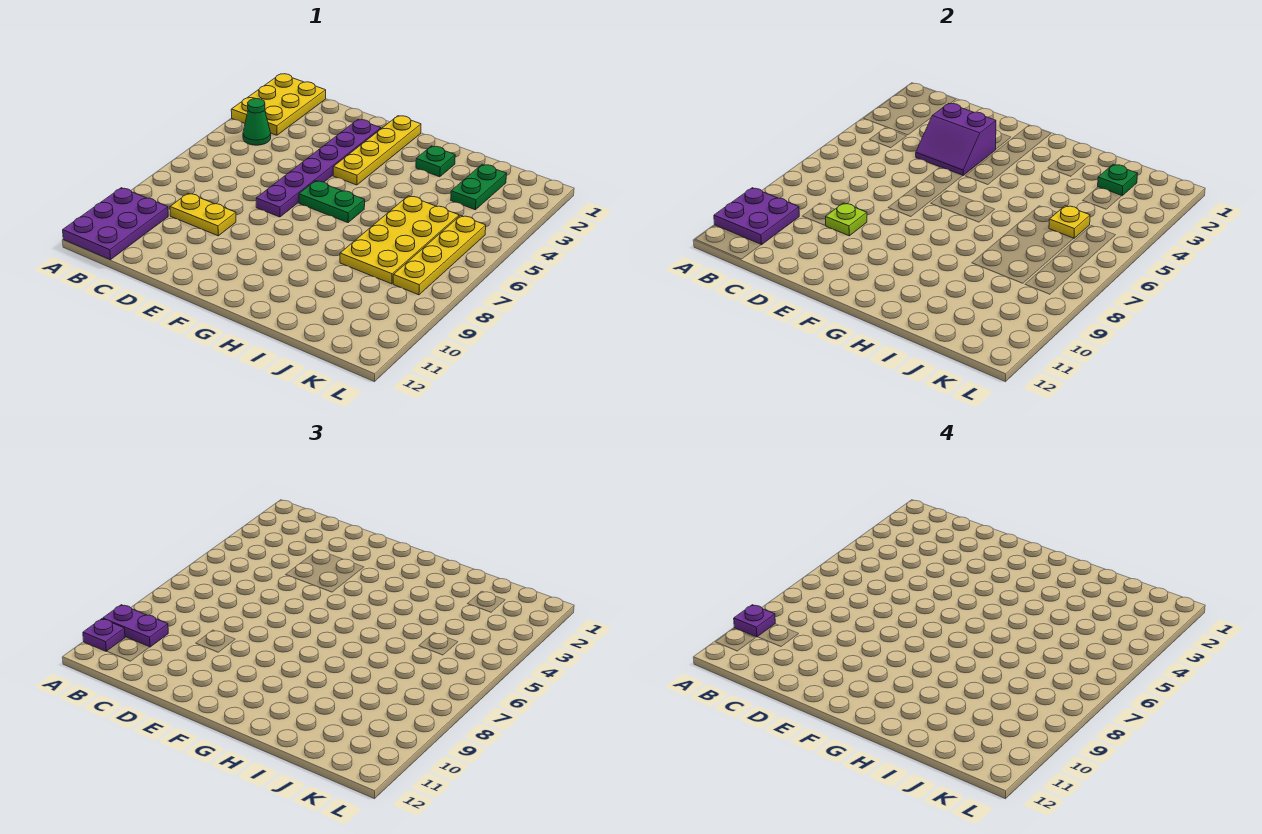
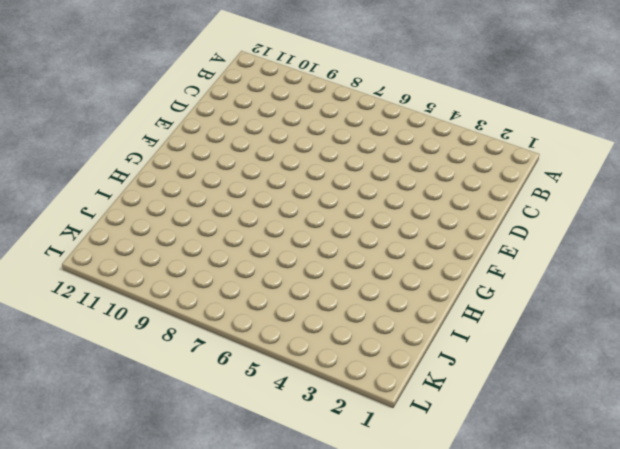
none -> yellow 2x3 plate [231,74,326,135]
none -> purple 2x3 plate [63,188,168,260]
none -> green 1x1 cone [243,99,271,145]

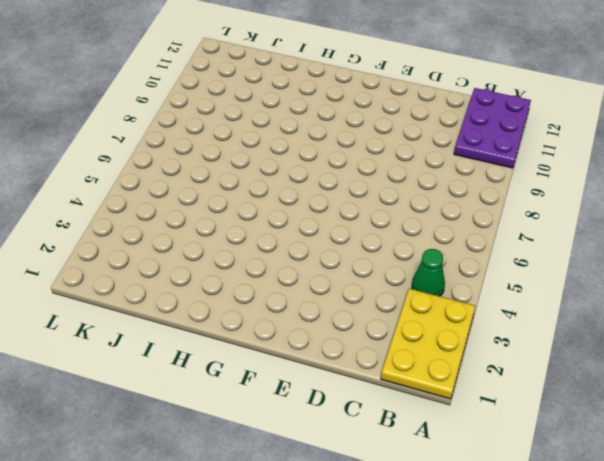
none -> yellow 1x2 plate [170,193,236,236]
none -> purple 1x6 plate [256,120,381,217]
none -> yellow 1x4 plate [333,116,421,185]

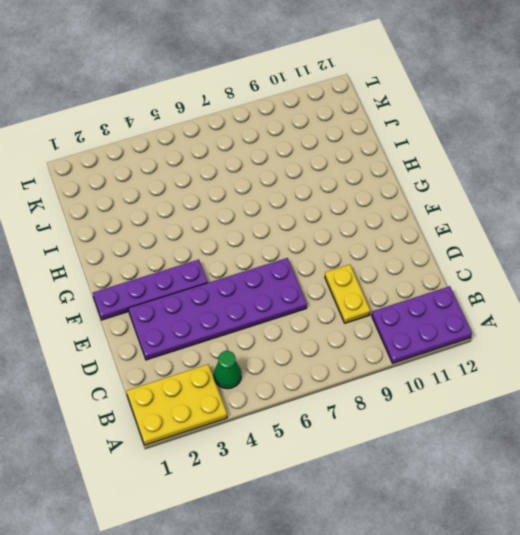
purple 2x6 plate [128,258,307,360] -> purple 1x6 plate [256,120,381,217]
purple 1x4 plate [93,260,208,320] -> yellow 1x4 plate [333,116,421,185]
none -> green 1x2 plate [299,181,365,223]
none -> green 1x1 plate [416,146,455,177]
none -> yellow 2x4 plate [340,196,459,284]

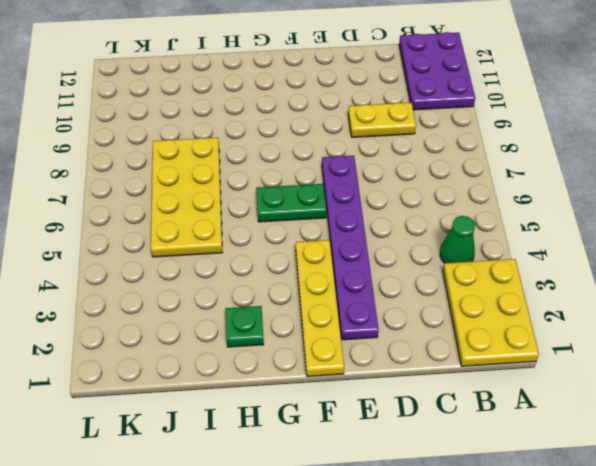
none -> green 1x2 plate [451,164,507,210]
none -> yellow 1x4 plate [393,216,486,295]
none -> purple 2x2 plate [714,188,799,245]

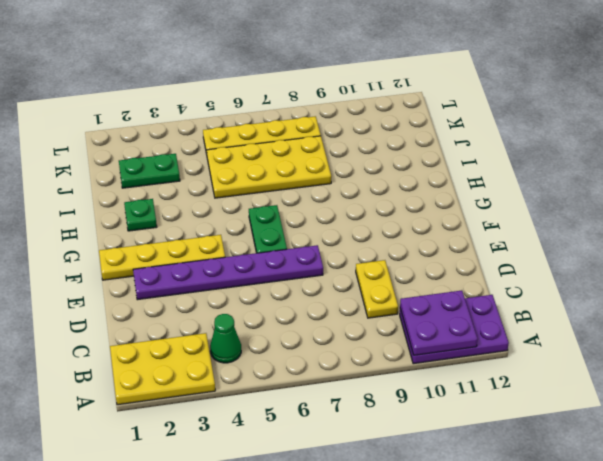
none -> purple 2x2 slope [916,103,996,175]
none -> lime 1x1 plate [826,203,867,236]
none -> green 1x1 plate [1098,164,1138,196]

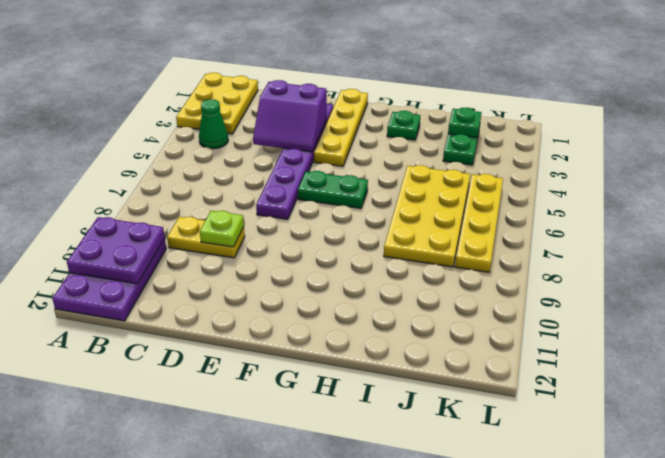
none -> yellow 1x1 plate [1049,206,1090,238]
none -> purple 1x2 plate [103,605,168,647]
none -> purple 1x1 plate [83,619,125,651]

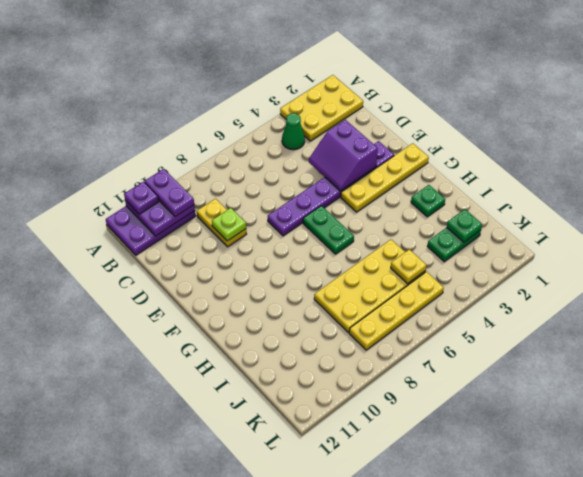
none -> purple 1x1 plate [734,605,775,637]

